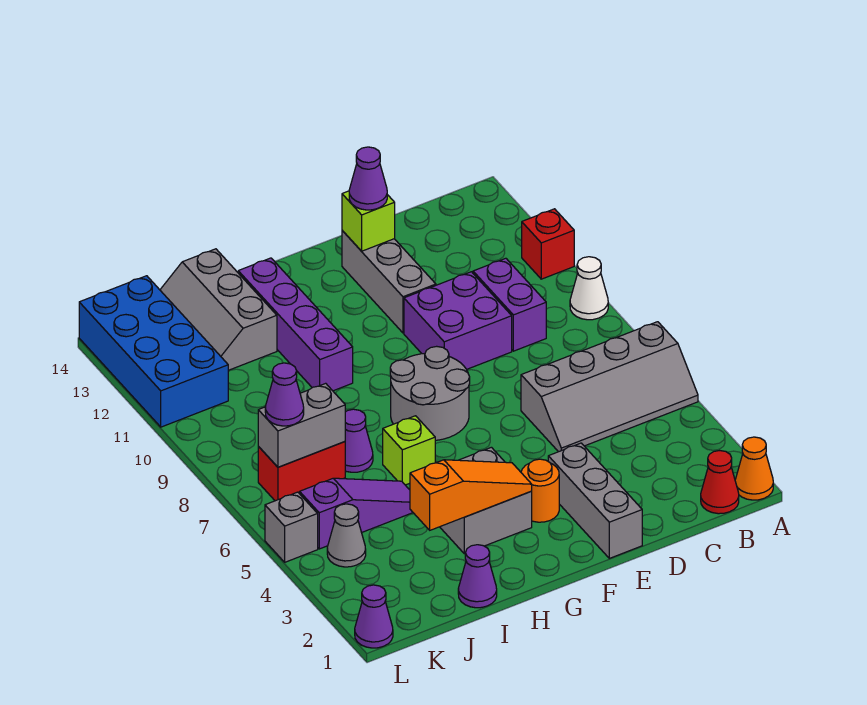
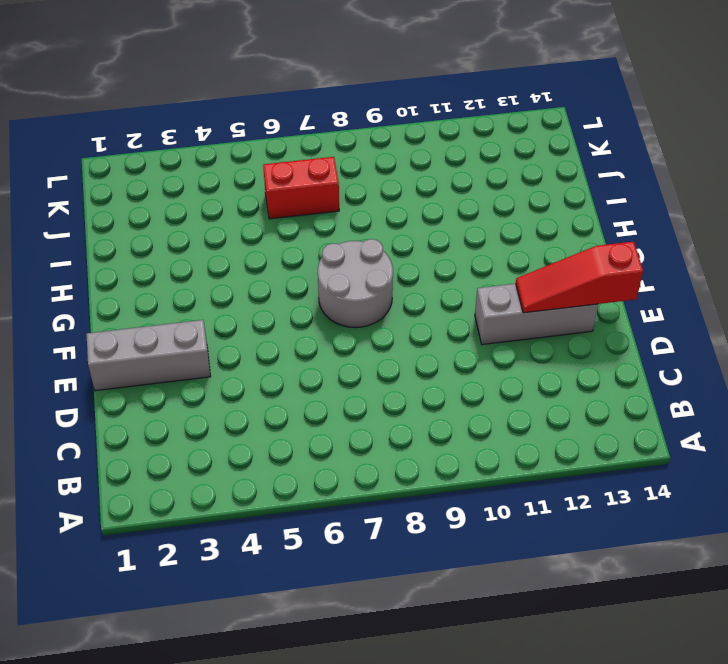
red 1x3 slope [516,242,643,313] -> lime 1x1 brick [342,191,395,251]
red 1x2 brick [263,157,339,219] -> red 1x2 brick turned to [258,441,345,501]
none -> orange 1x1 cone [735,437,773,500]
none -> grey 2x4 slope [521,322,698,452]
none -> white 1x1 cone [570,257,608,320]

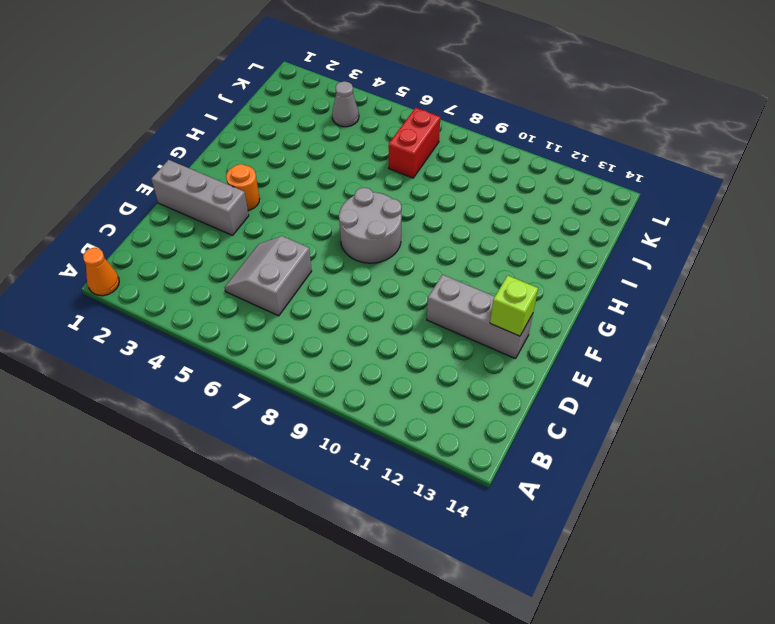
grey 2x2 slope [224,236,311,316] -> grey 2x4 slope [521,322,698,452]
none -> white 1x1 cone [570,257,608,320]
none -> red 1x1 brick [522,209,574,279]
none -> red 1x1 cone [701,451,739,514]

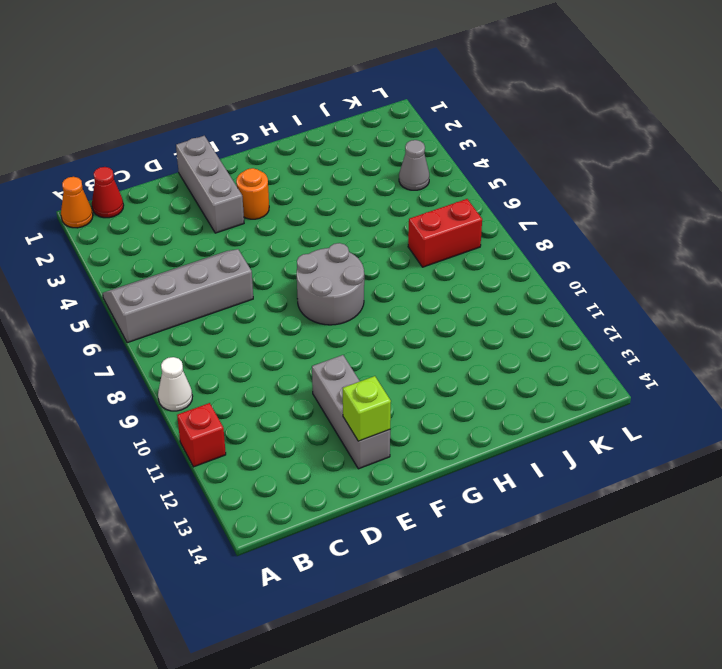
none -> purple 1x2 brick [473,258,546,351]
none -> purple 2x2 brick [404,272,512,369]
none -> grey 2x2 brick [440,447,532,554]

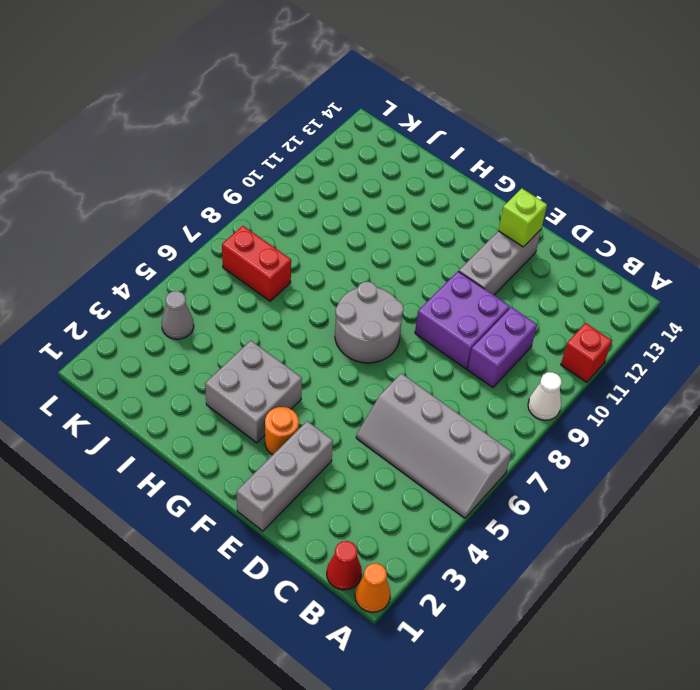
none -> lime 1x1 brick [383,416,435,485]
none -> purple 1x4 brick [238,258,353,391]
none -> purple 1x1 cone [458,545,497,608]

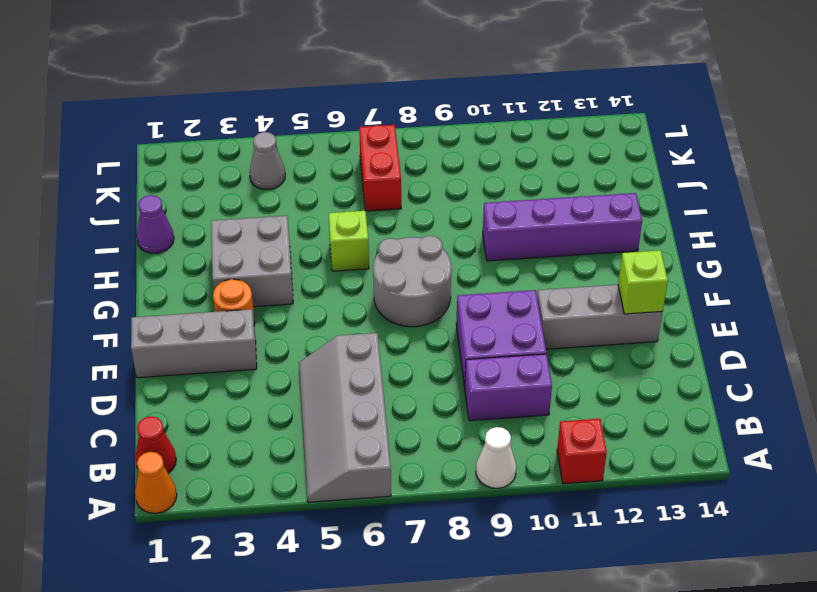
none -> purple 1x3 slope [300,478,413,549]
none -> purple 1x1 cone [345,409,373,472]
none -> grey 2x3 slope [160,249,277,370]

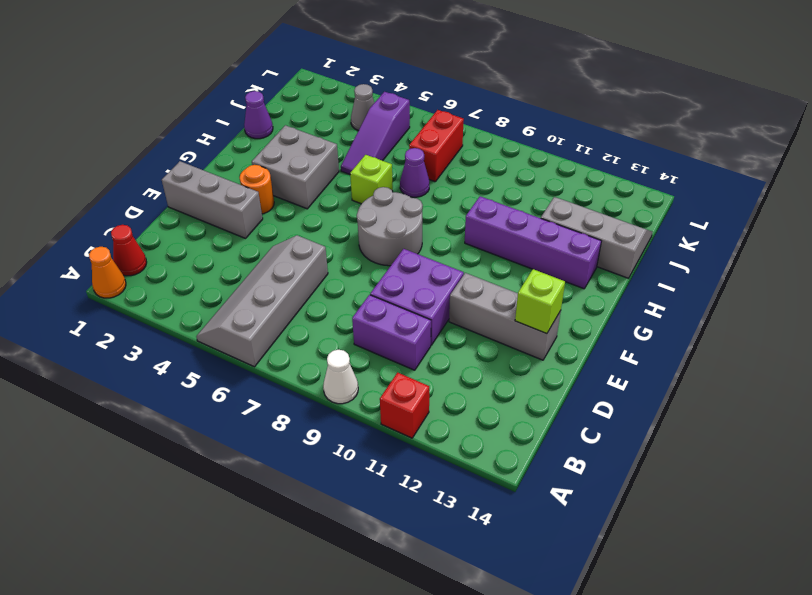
none -> blue 2x4 brick [79,276,228,427]
none -> purple 1x1 cone [355,585,393,648]
none -> grey 1x1 brick [265,492,318,562]

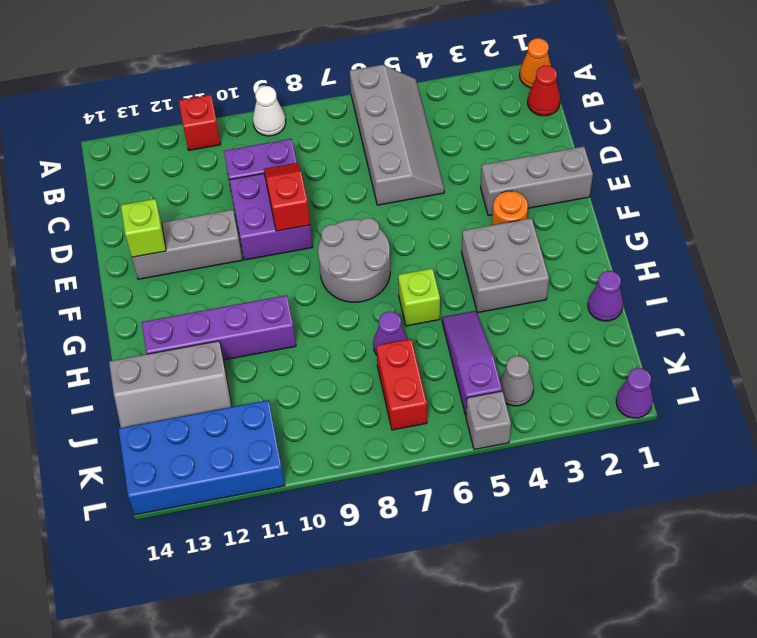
red 1x2 slope [264,163,310,231] -> none
none -> orange 1x3 slope [410,460,532,530]
none -> grey 1x2 brick [258,383,345,467]
none -> purple 1x1 cone [349,147,387,210]

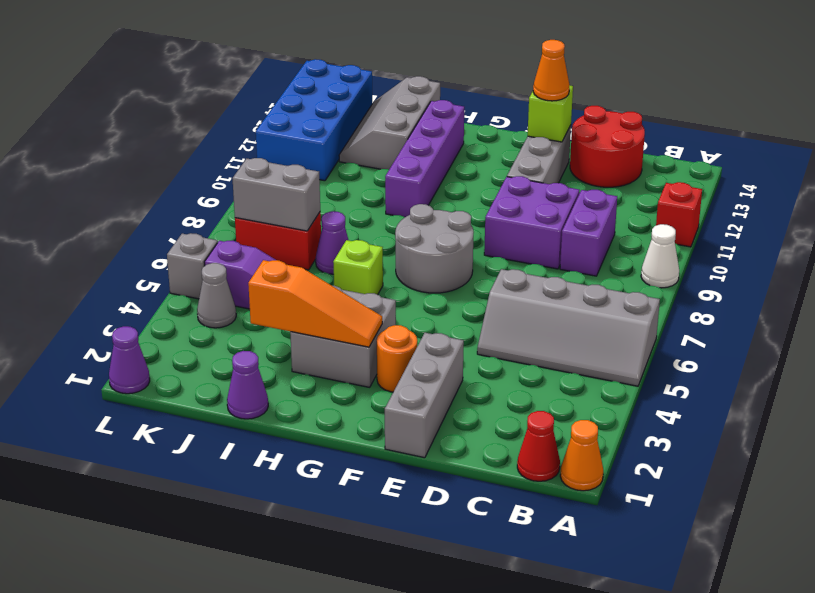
red 2x2 round brick [570,106,645,187] -> none
orange 1x1 cone [533,40,570,101] -> purple 1x1 cone [349,147,387,210]
none -> purple 1x1 cone [265,363,304,426]

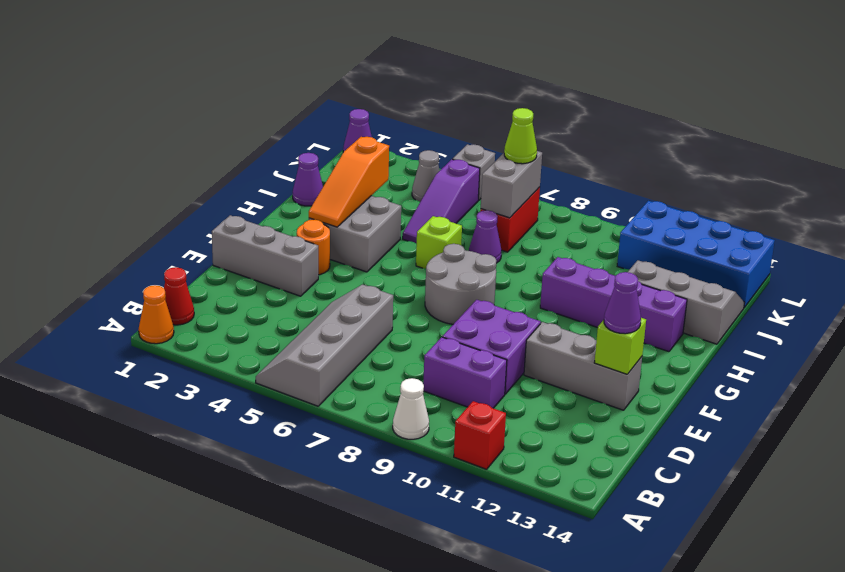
lime 1x1 cone [504,108,537,164] -> purple 1x1 cone [265,363,304,426]

